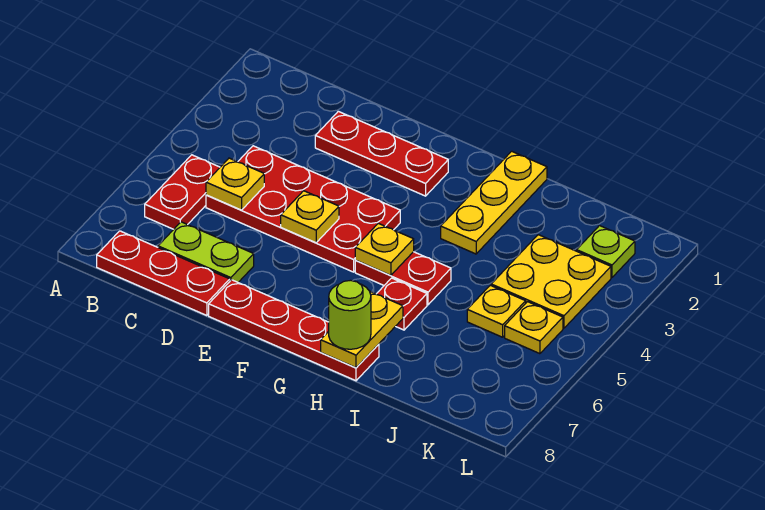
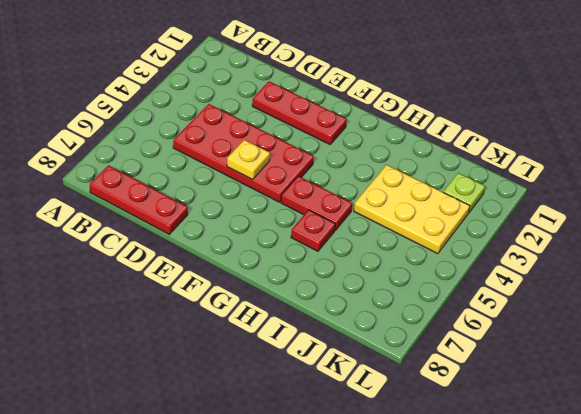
yellow 2x3 plate [354,165,470,254] -> yellow 2x2 plate [491,235,611,328]
none -> red 1x2 plate [145,155,220,229]
none -> lime 1x2 plate [158,222,254,282]
none -> red 1x4 plate [209,280,379,381]

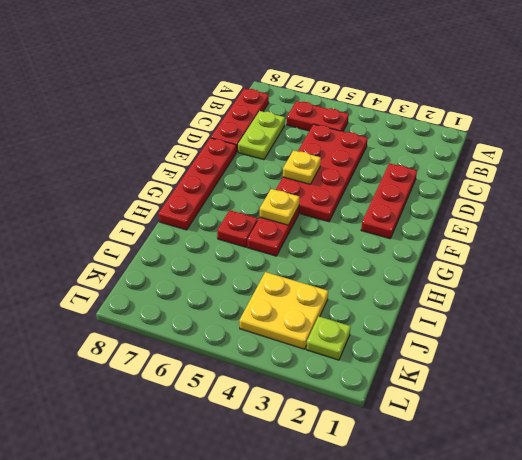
none -> yellow 1x3 plate [441,151,547,254]
none -> yellow 1x1 plate [467,285,526,337]
none -> yellow 1x1 plate [505,302,563,354]

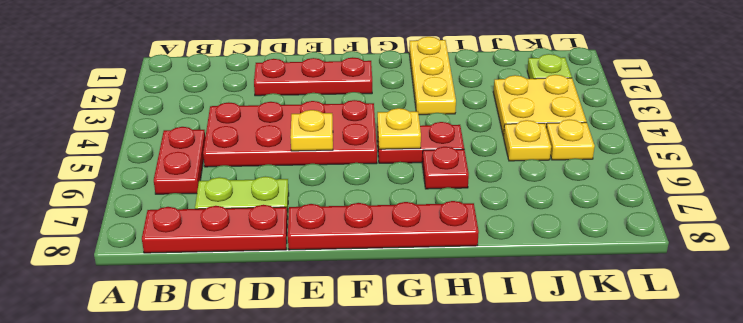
none -> yellow 1x1 plate [206,158,264,210]
none -> yellow 1x2 plate [321,292,403,368]
none -> lime 1x1 round brick [329,280,371,349]

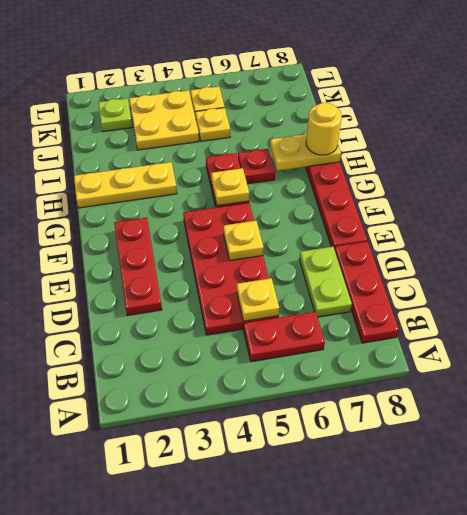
yellow 1x1 round brick [306,103,342,155] -> lime 1x1 round brick [329,280,371,349]

